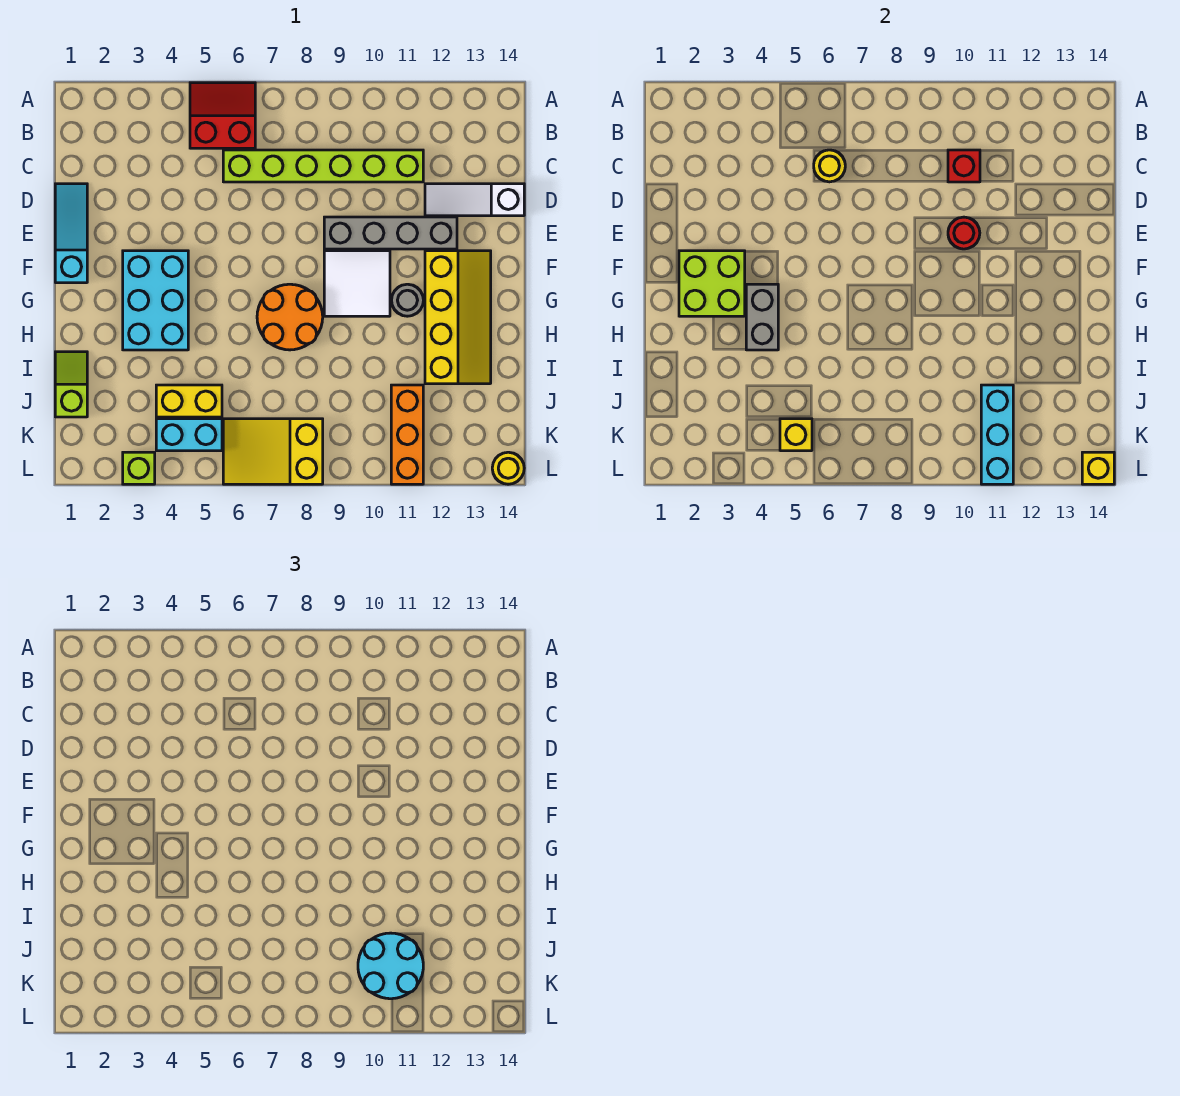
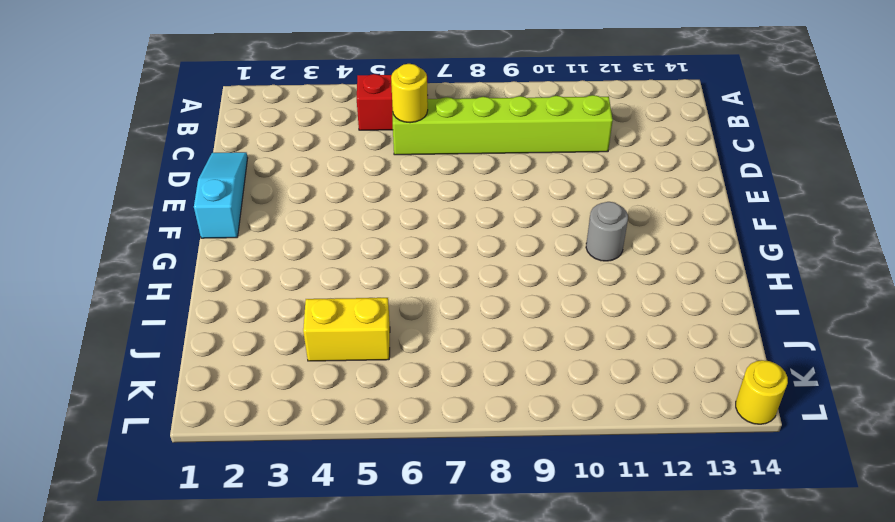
none -> white 1x3 slope [425,184,524,216]
none -> grey 1x4 brick [324,217,457,249]
none -> cyan 2x3 brick [123,251,188,350]

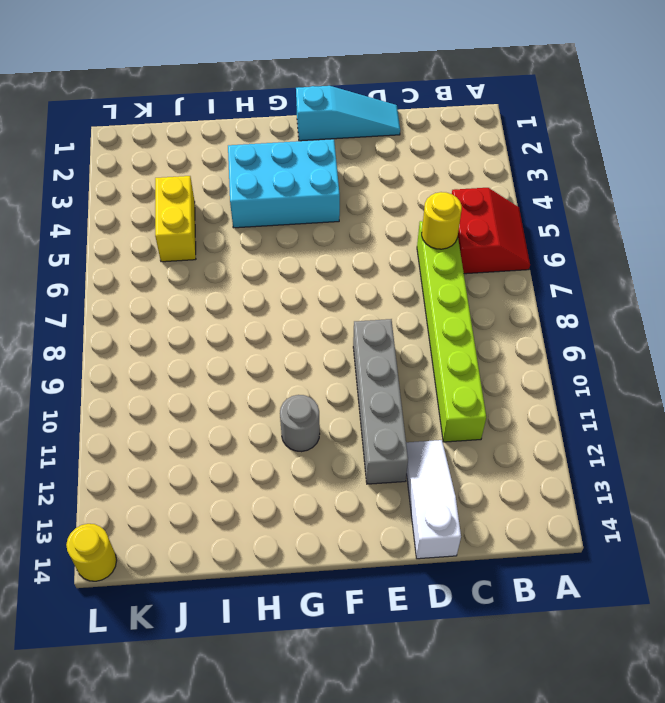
none -> white 2x2 tile [324,251,390,316]
none -> yellow 2x4 slope [425,251,491,384]
none -> orange 2x2 round brick [257,284,323,350]

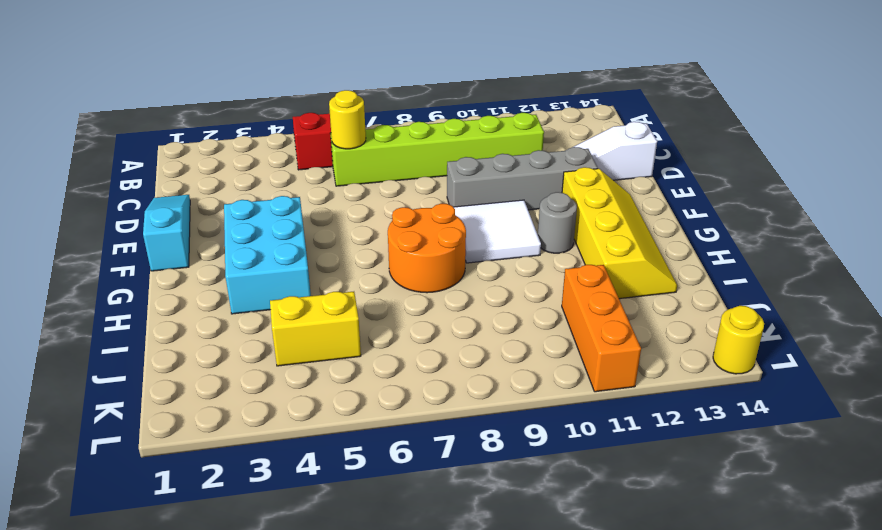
none -> lime 1x2 slope [55,352,87,417]
none -> cyan 1x2 brick [156,419,222,451]
none -> yellow 2x3 slope [223,419,323,484]

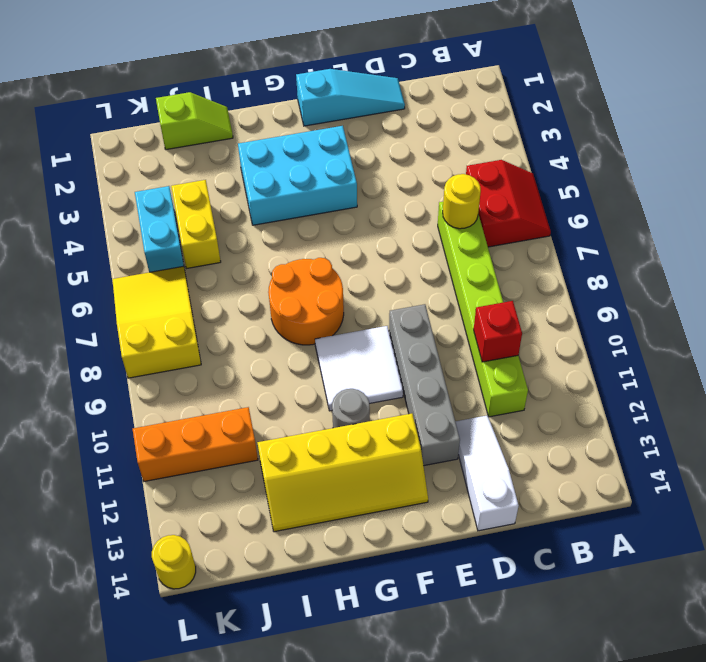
none -> lime 1x1 brick [123,452,155,484]
none -> red 1x1 round brick [948,217,980,249]
none -> lime 2x2 brick [679,251,745,316]

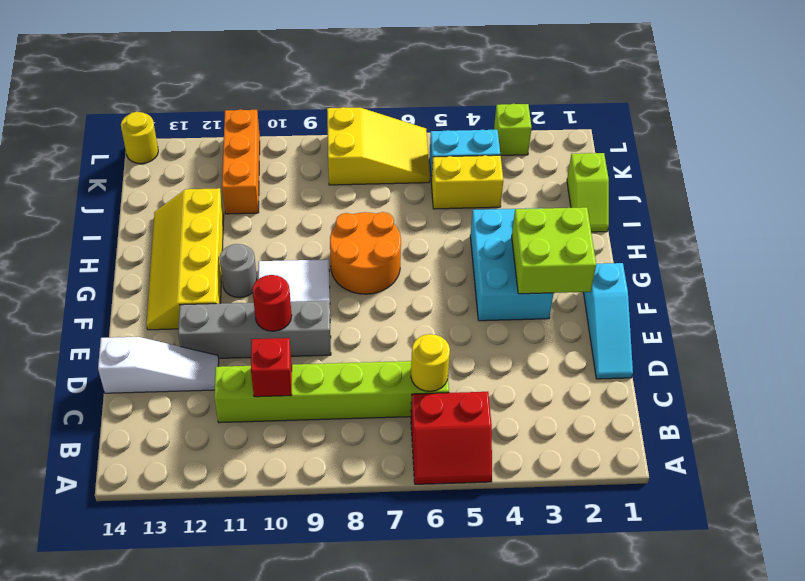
none -> grey 1x2 brick [746,284,778,350]
none -> cyan 1x3 brick [981,385,1013,484]
none -> yellow 1x1 brick [780,419,812,451]

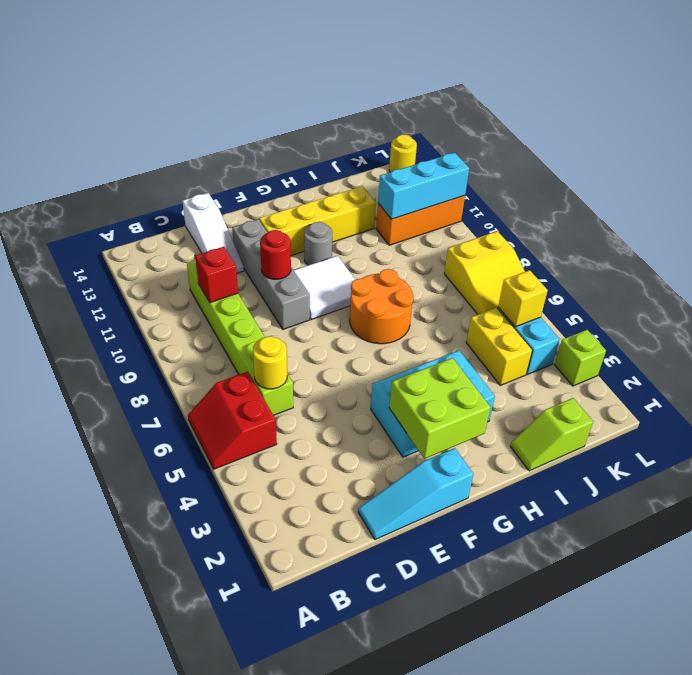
none -> grey 1x2 brick [746,284,778,350]
none -> yellow 1x1 brick [1082,452,1114,484]
none -> cyan 2x2 round brick [358,933,423,999]

